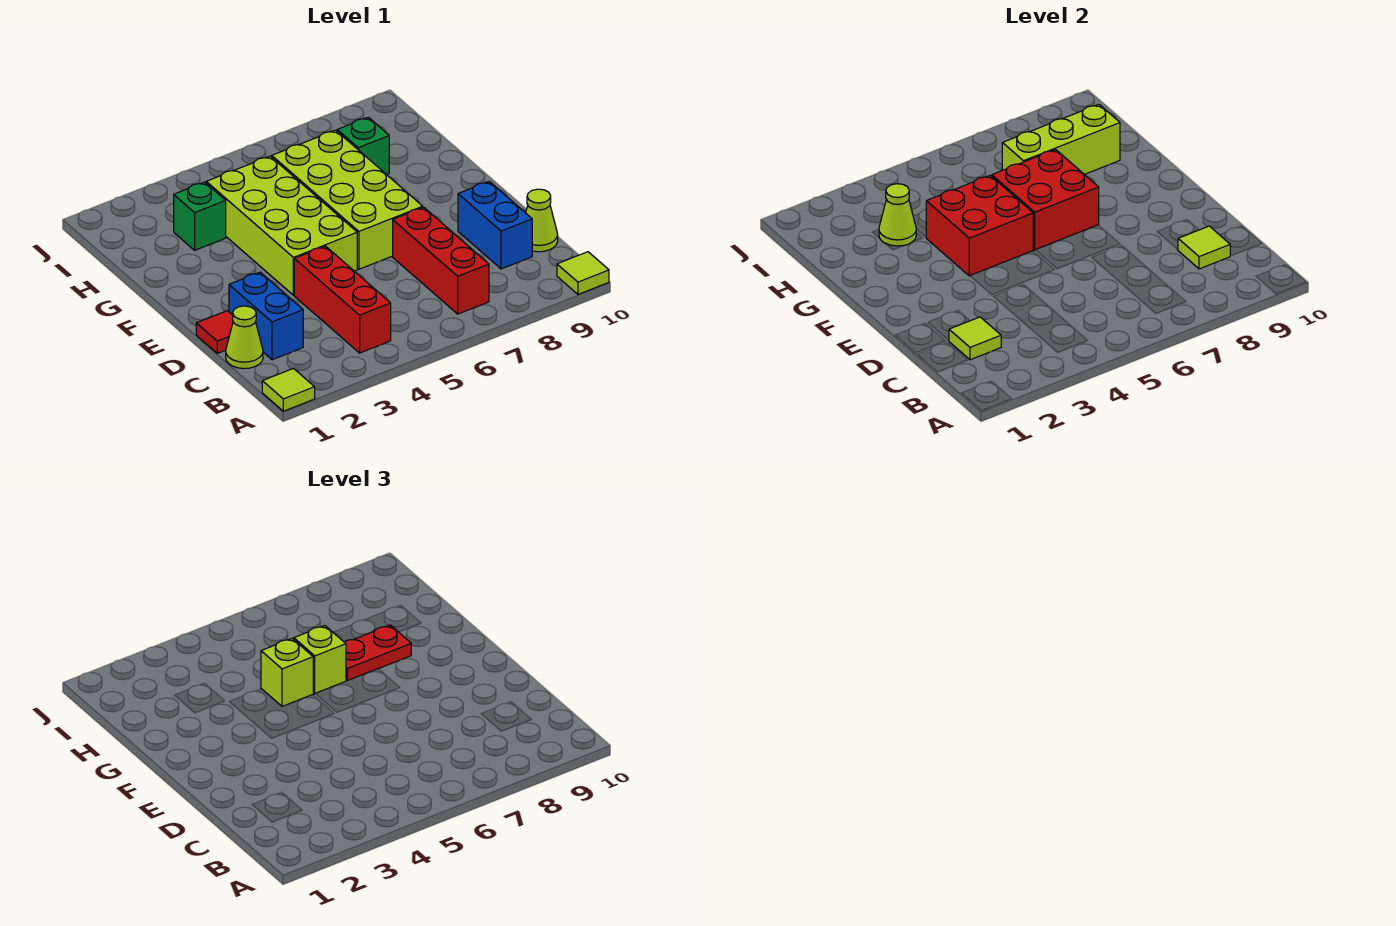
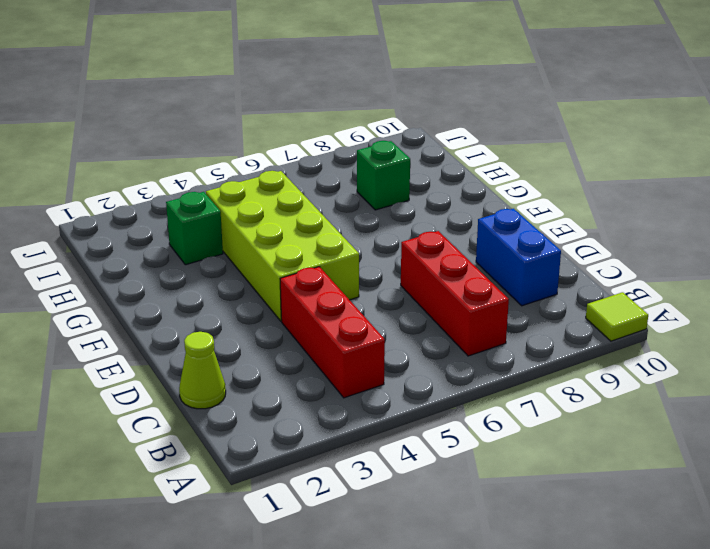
none -> lime 1x1 tile [262,369,315,411]
none -> blue 1x2 brick [229,272,303,360]
none -> lime 1x1 cone [526,189,558,252]

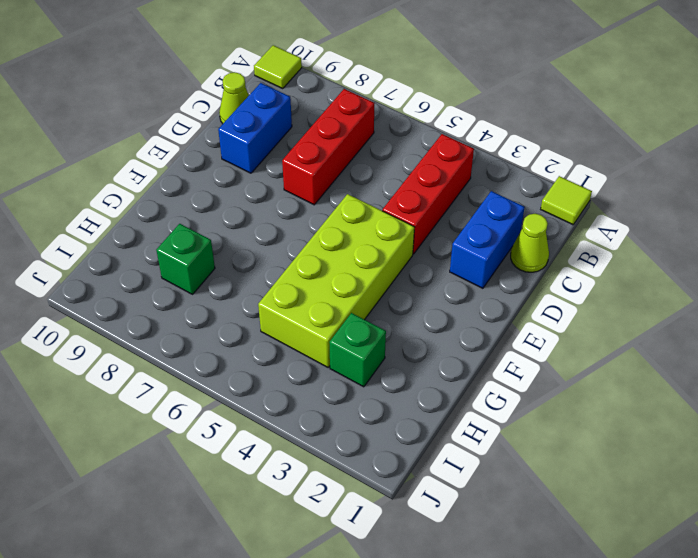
none -> red 1x1 tile [196,311,233,353]
none -> lime 2x4 brick [272,130,423,269]
none -> lime 1x1 tile [949,317,1001,360]

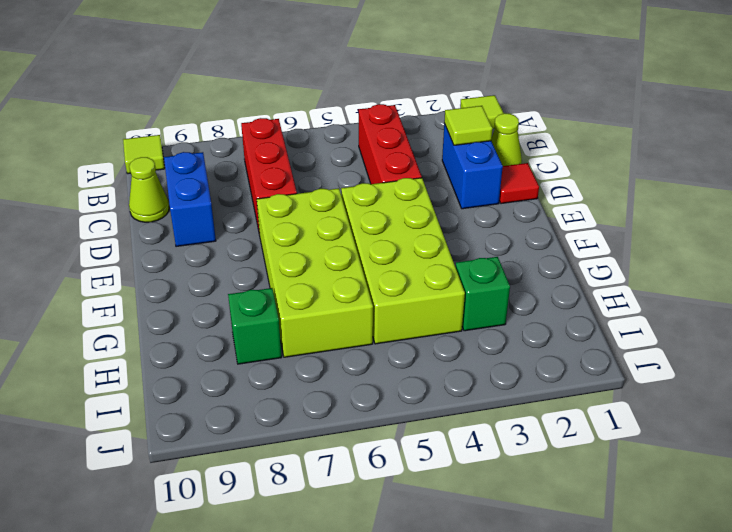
none -> lime 1x1 tile [1178,226,1230,269]
none -> red 2x2 brick [926,176,1033,276]
none -> red 2x2 brick [992,150,1099,250]

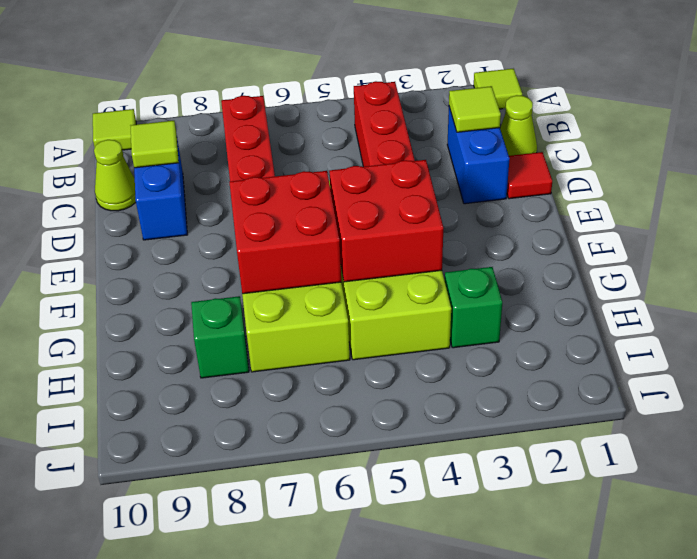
none -> lime 1x1 cone [879,184,916,246]
none -> lime 1x3 brick [1002,104,1120,175]
none -> lime 1x1 brick [261,639,313,706]

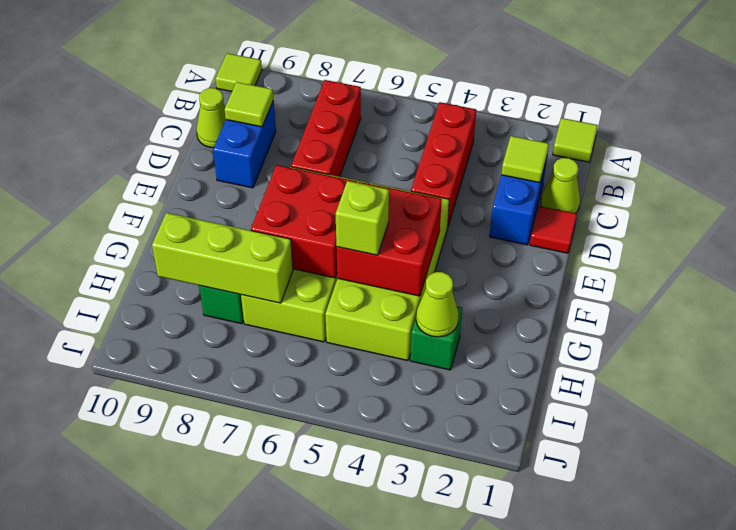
none -> lime 1x1 brick [294,626,346,694]
none -> red 1x2 plate [345,625,411,681]

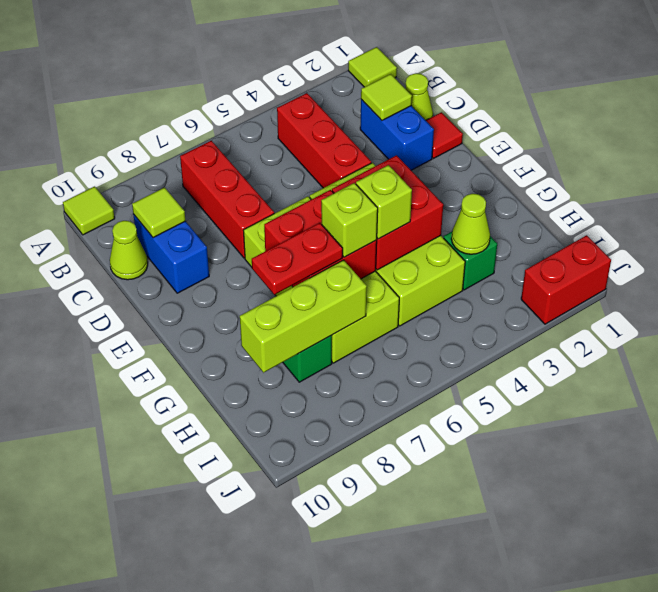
red 1x2 brick [521,235,611,324] -> none

